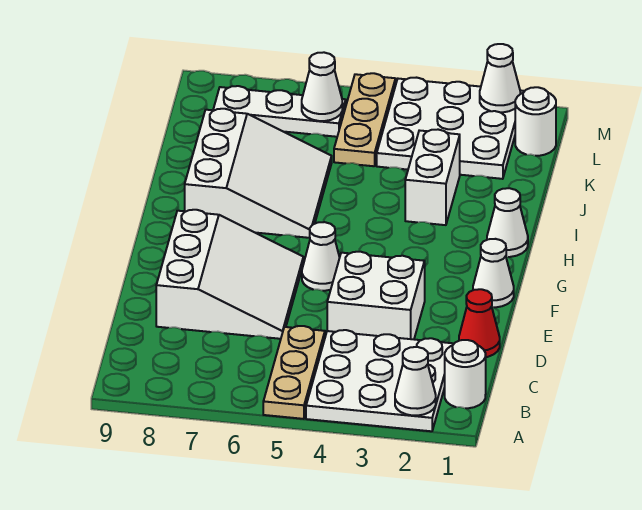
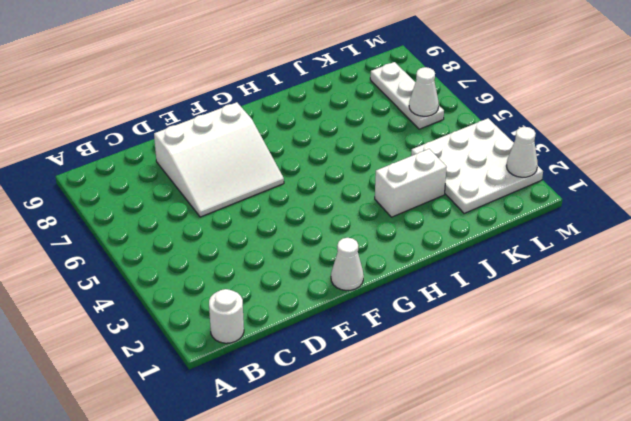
none -> white 3x3 plate [306,330,453,431]
none -> tan 1x3 plate [263,326,325,419]
none -> red 1x1 cone [459,289,500,357]

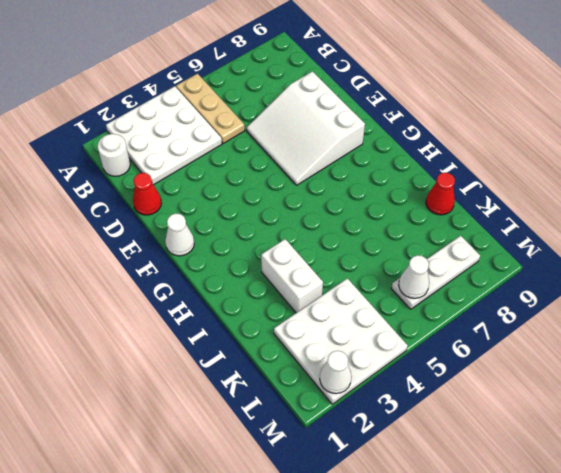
red 1x1 cone [426,173,455,215] -> none
none -> white 2x2 brick [327,251,425,339]
none -> white 1x1 cone [302,222,340,291]
none -> white 1x1 cone [487,188,528,257]

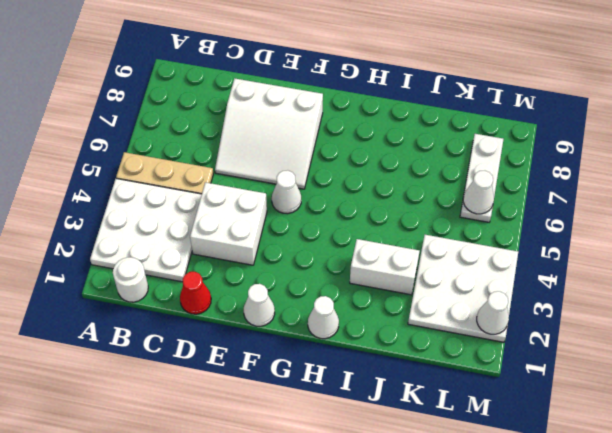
none -> white 3x3 slope [185,109,332,238]
none -> tan 1x3 plate [334,73,396,166]
none -> white 1x1 round brick [515,87,556,156]

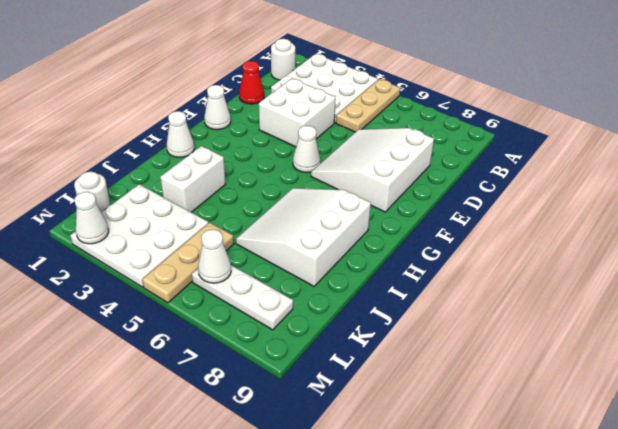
none -> white 1x1 cone [395,347,436,415]

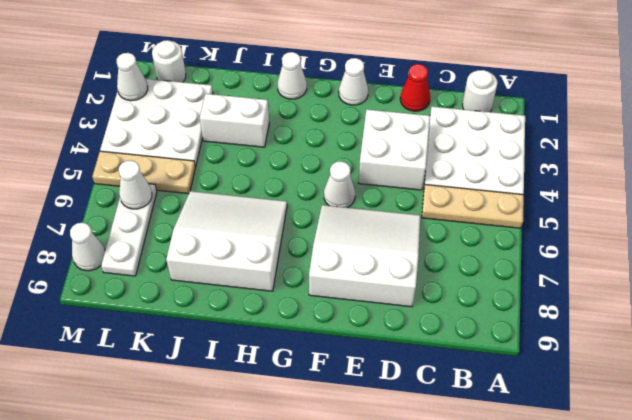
white 1x1 cone [70,223,105,271] -> white 1x1 cone moved to [395,347,436,415]

